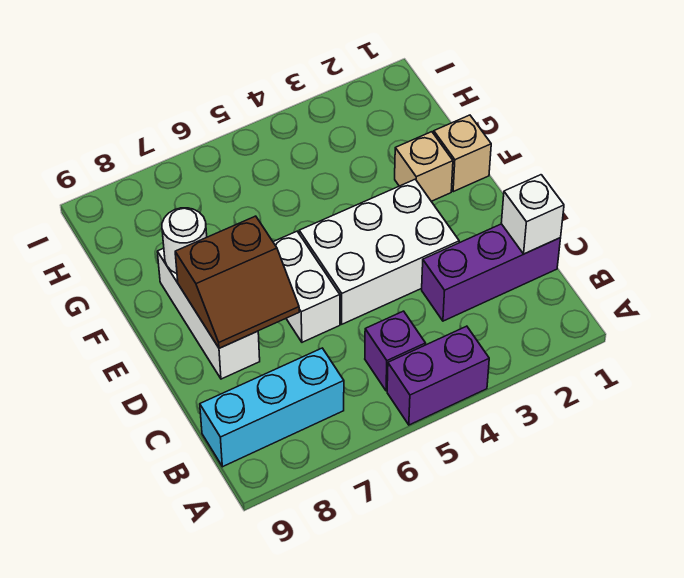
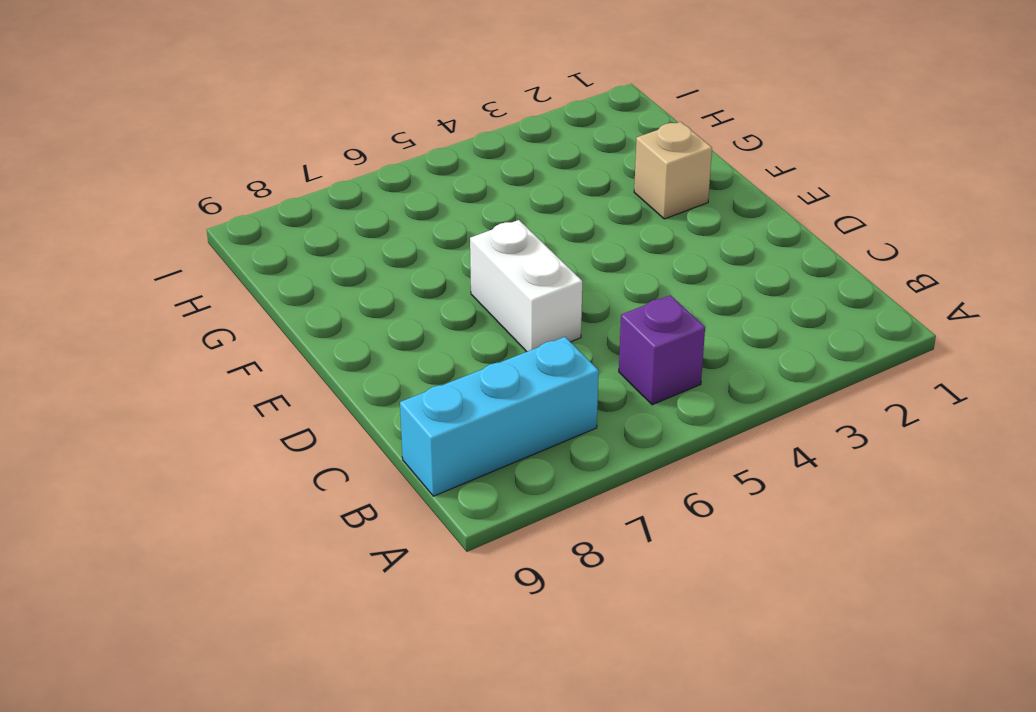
none -> purple 1x2 brick [387,326,489,425]
none -> purple 1x3 brick [422,224,561,321]
none -> white 2x3 brick [299,179,459,324]

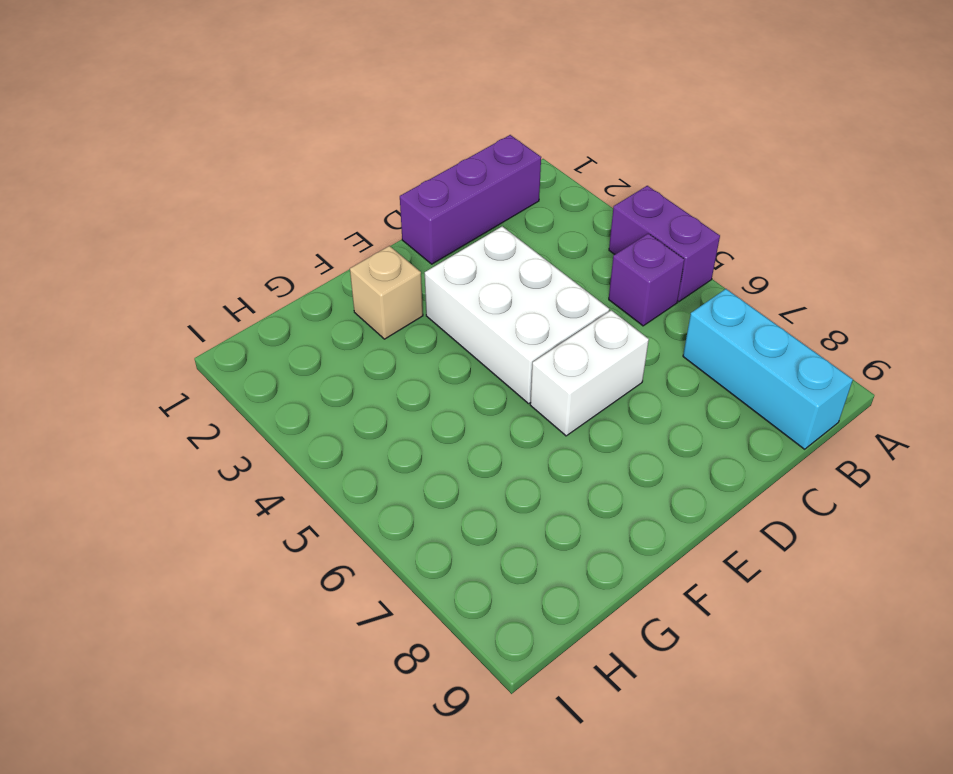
purple 1x3 brick [400,135,541,264] -> purple 1x3 brick turned to [422,224,561,321]
none -> white 1x3 brick [157,248,260,379]
none -> tan 1x1 brick [434,115,491,192]
none -> white 1x1 brick [501,175,564,254]

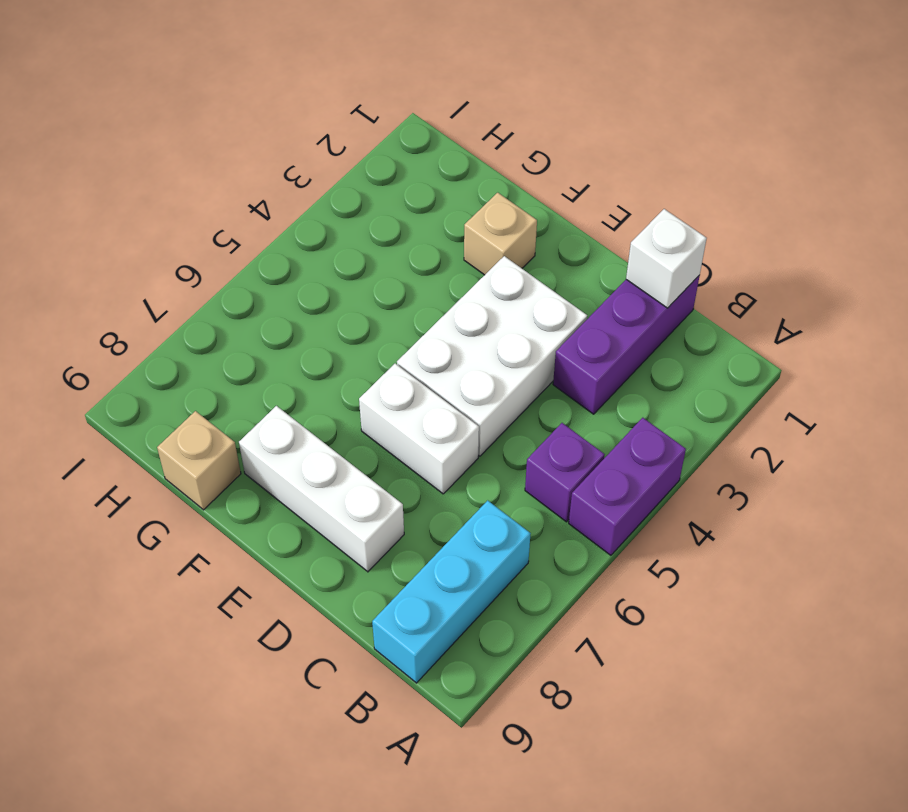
tan 1x1 brick [157,411,241,510] -> tan 1x1 brick moved to [434,115,491,192]
none -> brown 2x2 slope [175,216,299,348]
none -> white 1x1 round brick [162,208,207,274]

